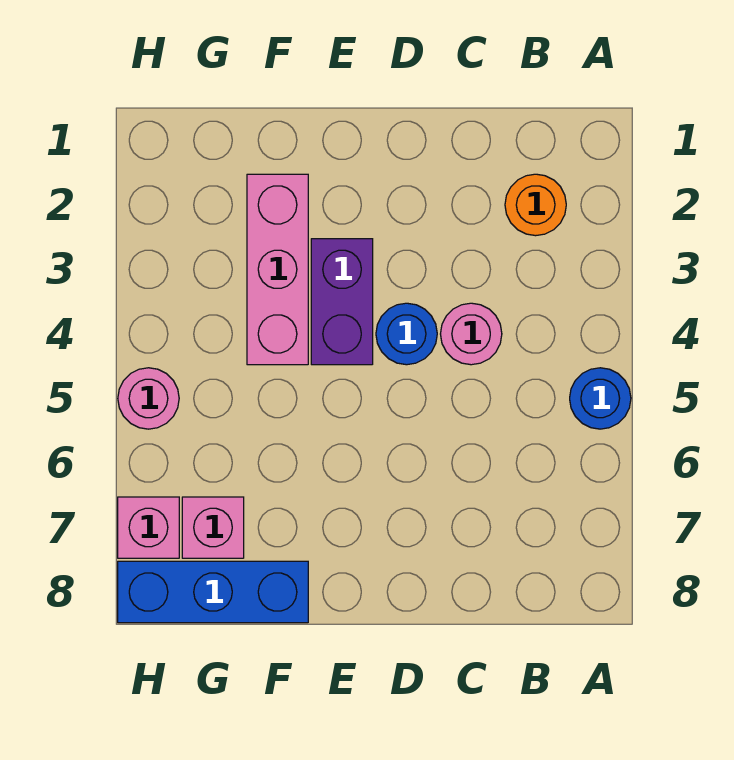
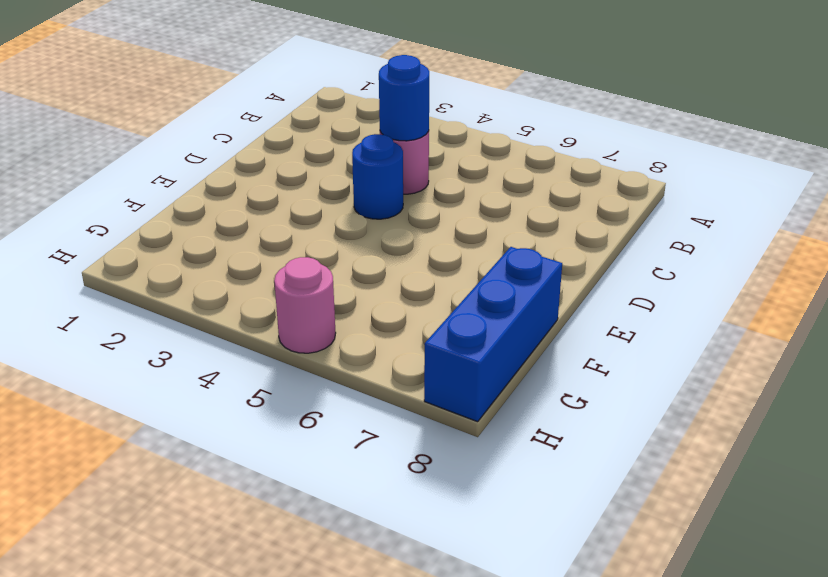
blue 1x1 round brick [379,55,429,141] -> blue 1x1 round brick moved to [570,368,631,429]
none -> orange 1x1 round brick [505,174,566,236]
none -> purple 1x2 brick [311,239,373,365]

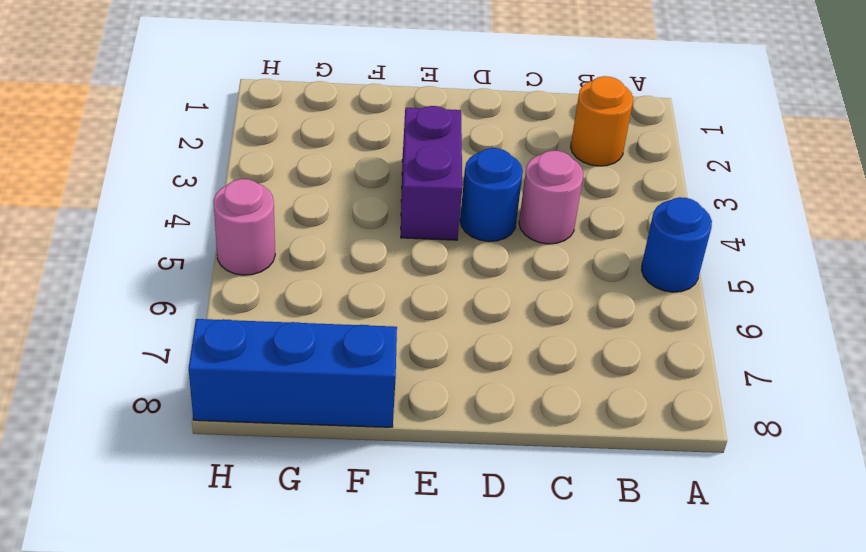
none -> pink 1x3 brick [247,174,308,365]
none -> pink 1x1 brick [182,497,244,558]

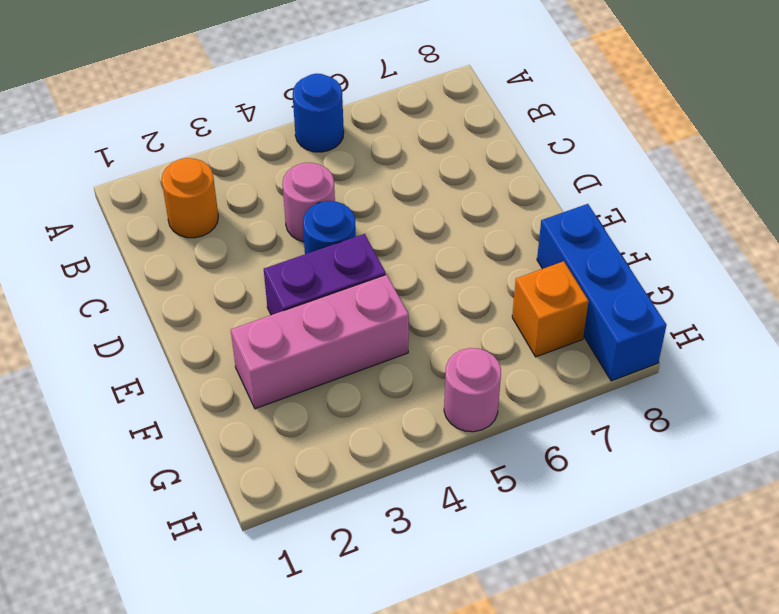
orange 1x1 brick [512,261,589,357] -> pink 1x1 brick [182,497,244,558]
none -> pink 1x1 brick [118,497,179,558]

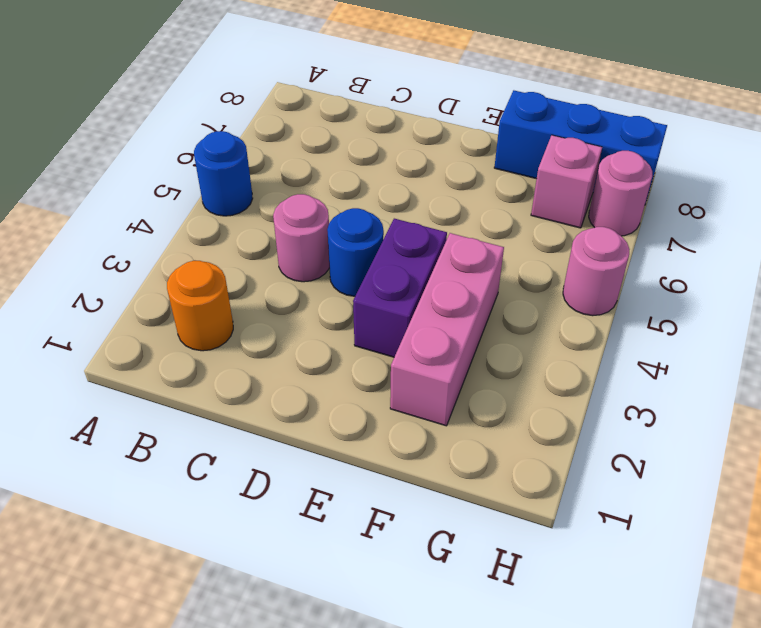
pink 1x1 round brick [589,151,652,236] -> pink 1x1 brick [118,497,179,558]

